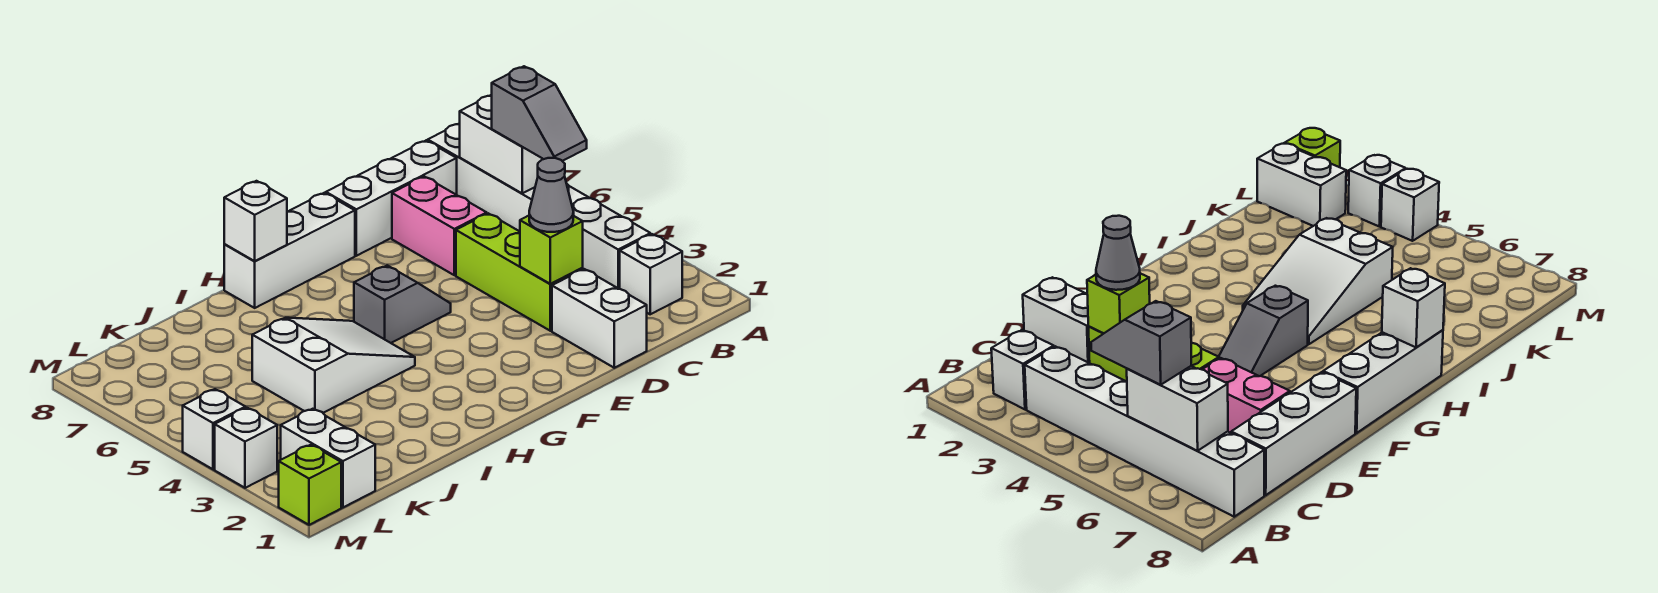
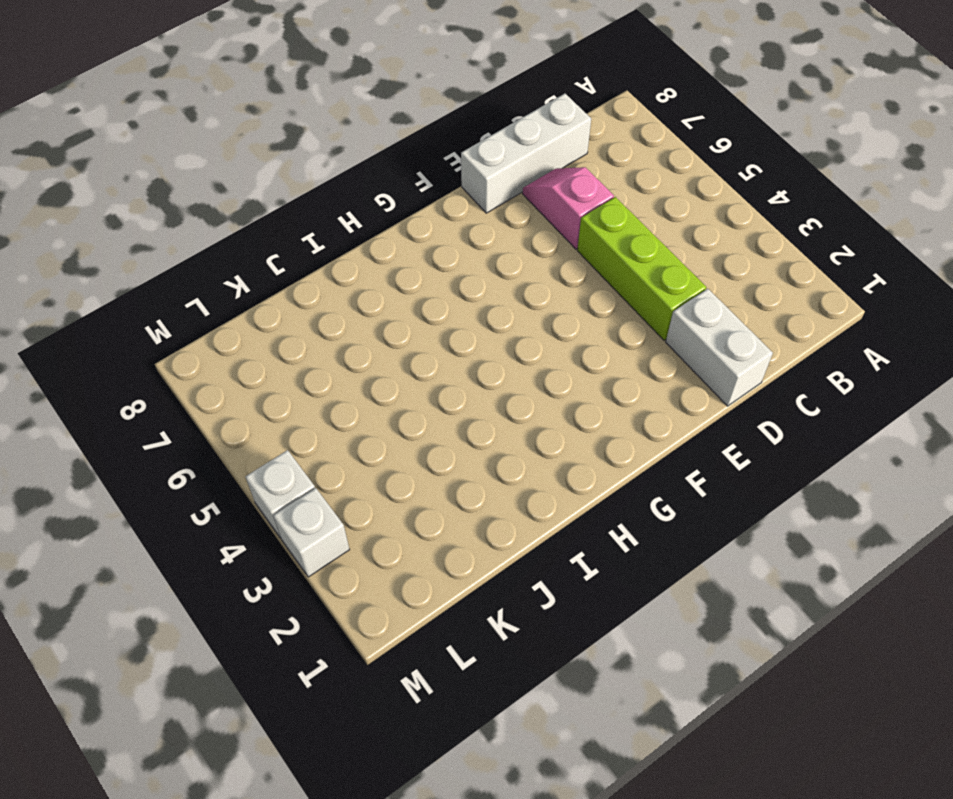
pink 1x2 slope [523,167,614,249] -> pink 1x2 brick [392,176,487,275]
none -> white 1x1 brick [620,234,682,314]
none -> white 1x6 brick [428,123,650,289]
none -> grey 1x2 slope [354,265,451,343]

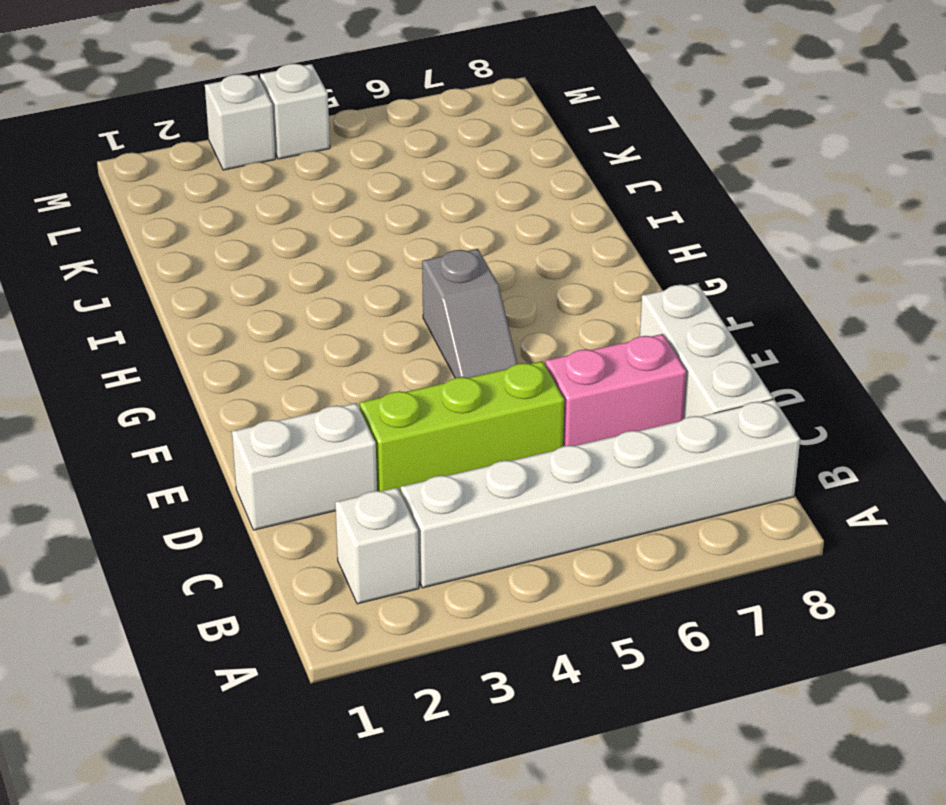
none -> white 1x3 brick [224,193,355,308]
none -> white 2x3 slope [252,318,415,413]
none -> white 1x2 brick [281,409,375,507]

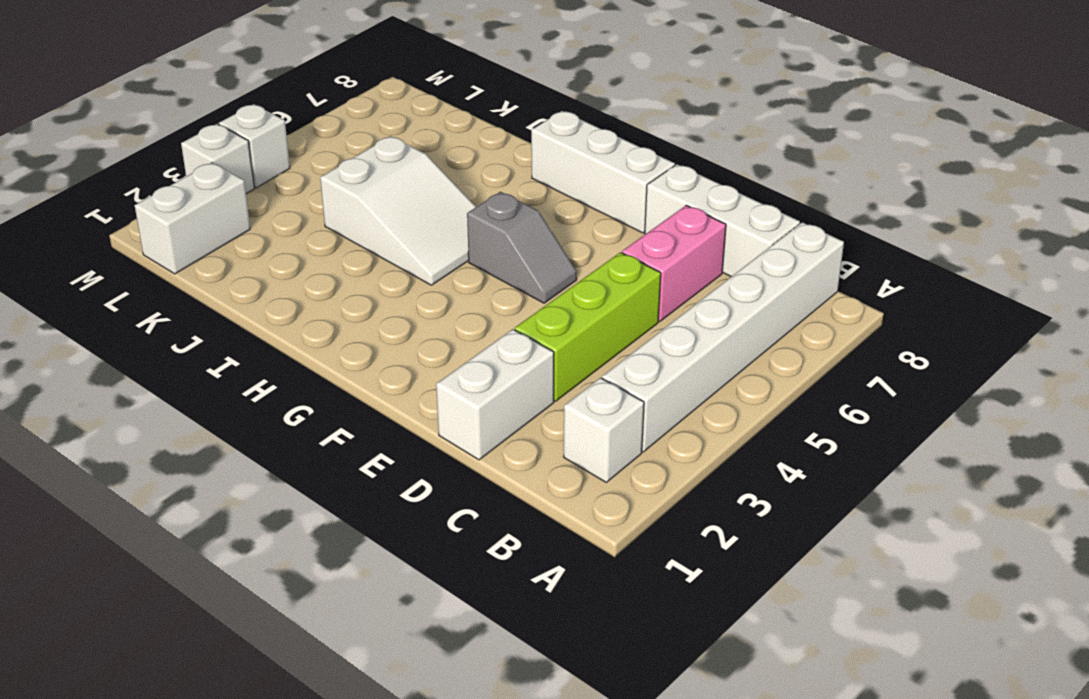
none -> lime 1x1 brick [279,445,341,525]
none -> white 1x2 brick [460,95,543,193]
none -> lime 1x1 brick [520,216,583,284]

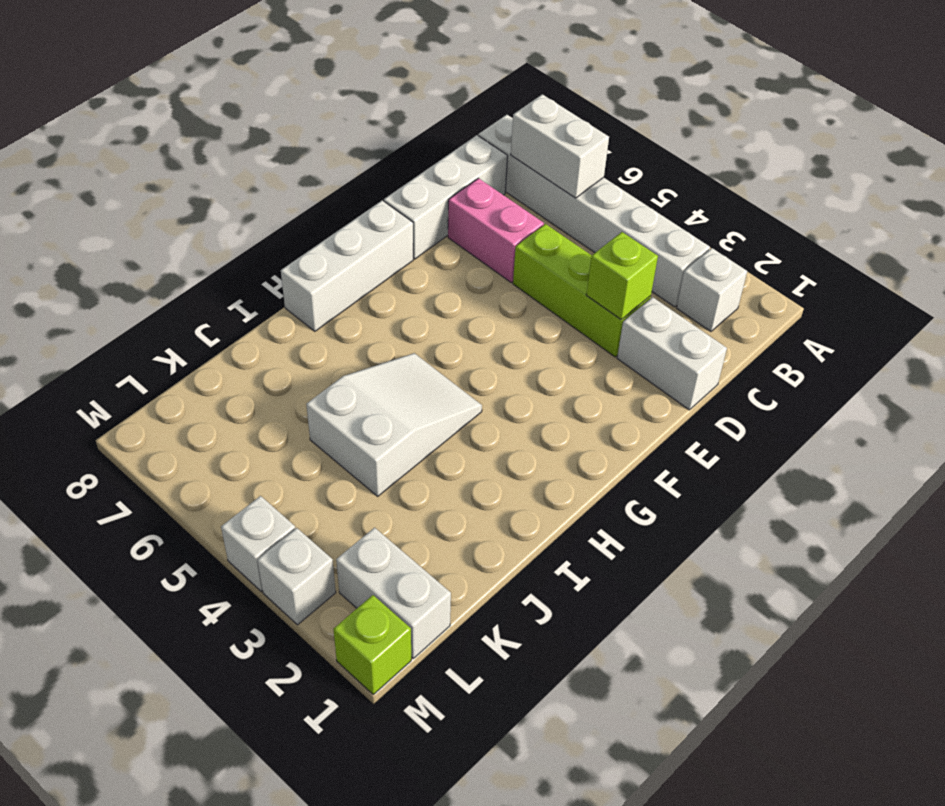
none -> grey 1x2 slope [354,265,451,343]
none -> white 1x1 brick [224,181,287,261]
none -> grey 1x2 slope [492,66,587,161]

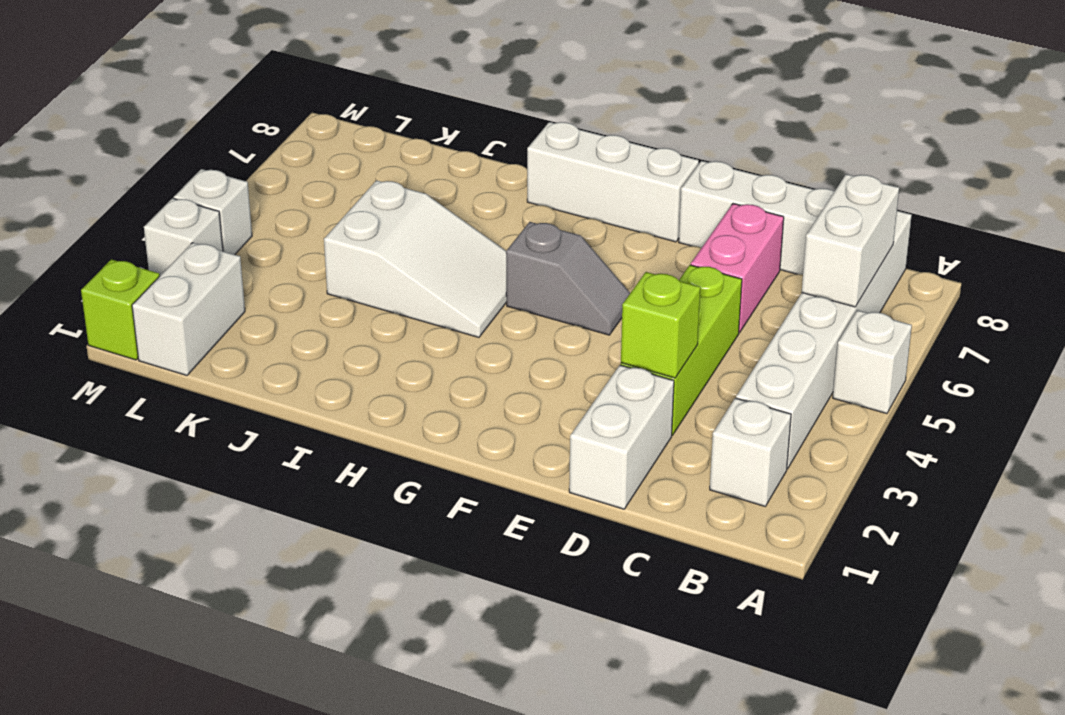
white 1x1 brick [833,310,912,414] -> white 1x1 brick moved to [224,181,287,261]
none -> grey 1x2 slope [492,66,587,161]
none -> grey 1x1 cone [529,158,573,232]

